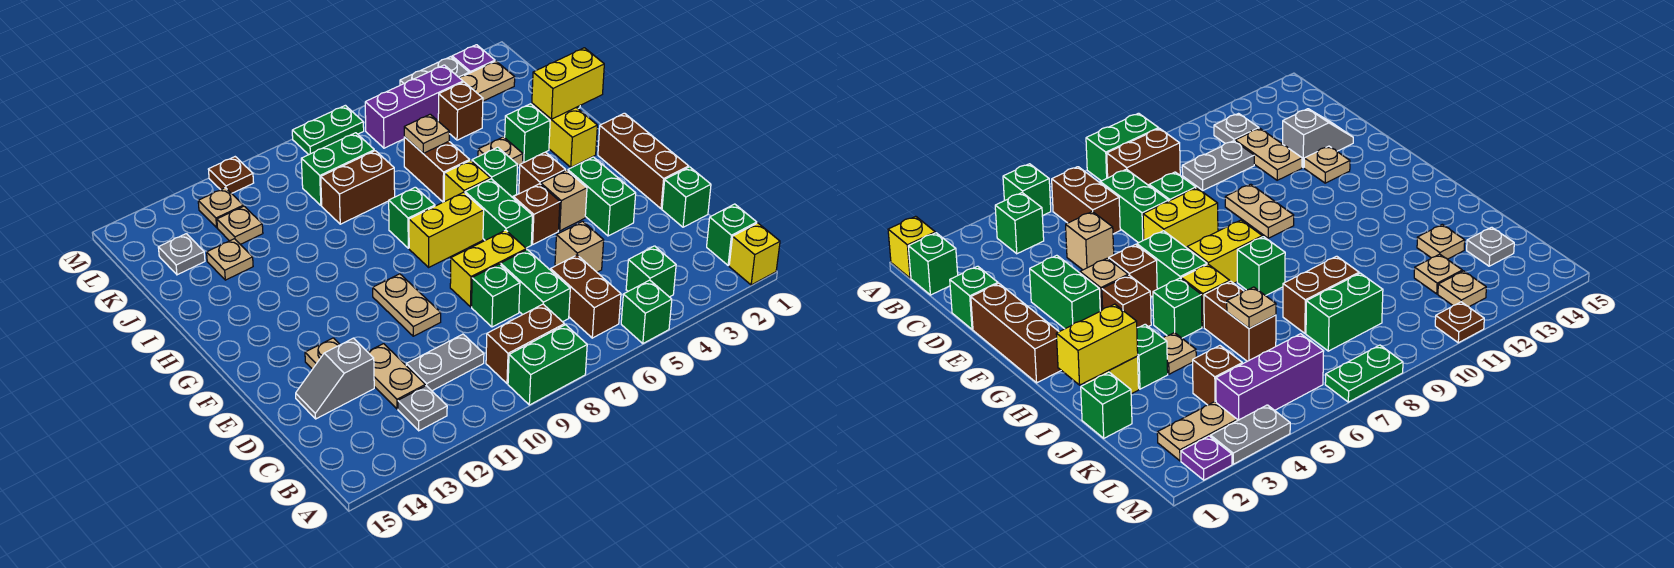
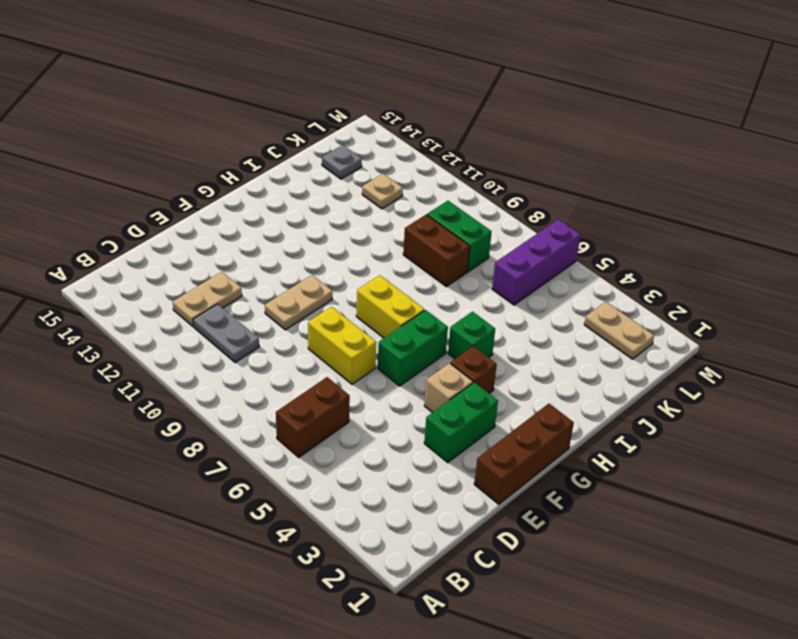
purple 1x3 brick [492,219,580,305] -> purple 1x3 brick turned to [365,65,463,148]
none -> yellow 1x1 brick [729,223,780,285]
none -> green 1x1 brick [621,280,672,344]
none -> green 1x2 brick [508,325,587,405]
none -> green 1x1 brick [707,204,757,265]

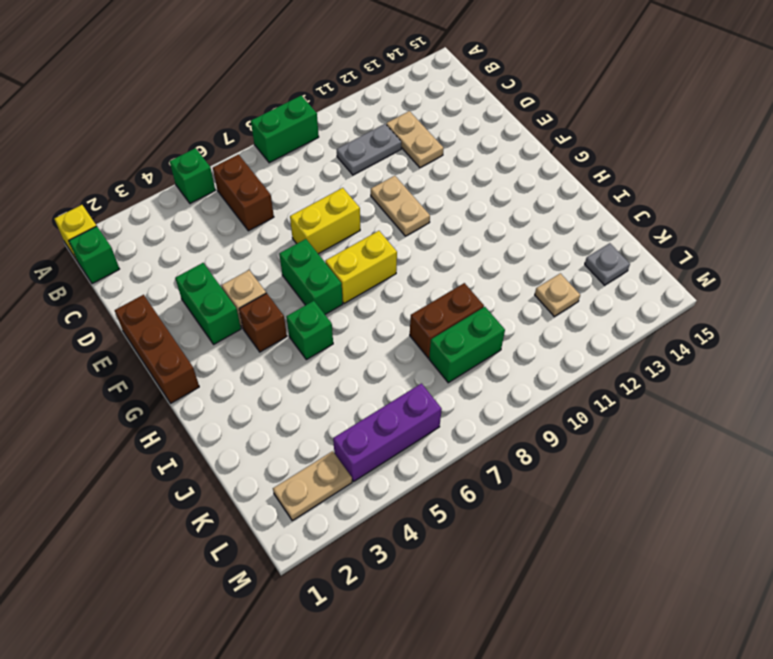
none -> green 1x1 brick [626,246,676,297]
none -> brown 1x2 brick [486,304,564,384]
none -> grey 1x1 plate [398,386,447,431]
none -> green 1x2 brick [501,250,570,322]

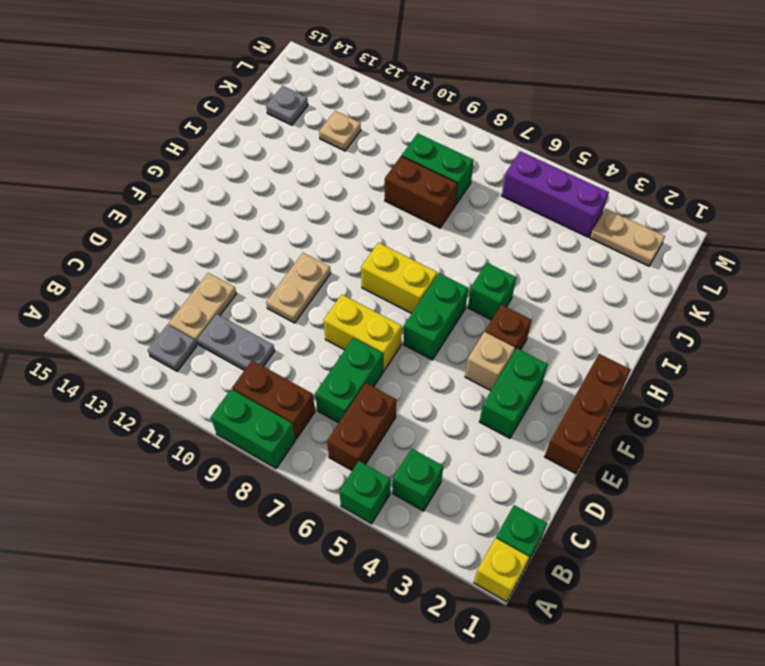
none -> green 1x1 brick [662,167,711,227]
none -> tan 1x1 brick [555,221,604,272]
none -> green 1x1 brick [472,264,520,327]
none -> grey 1x2 slope [296,338,374,419]

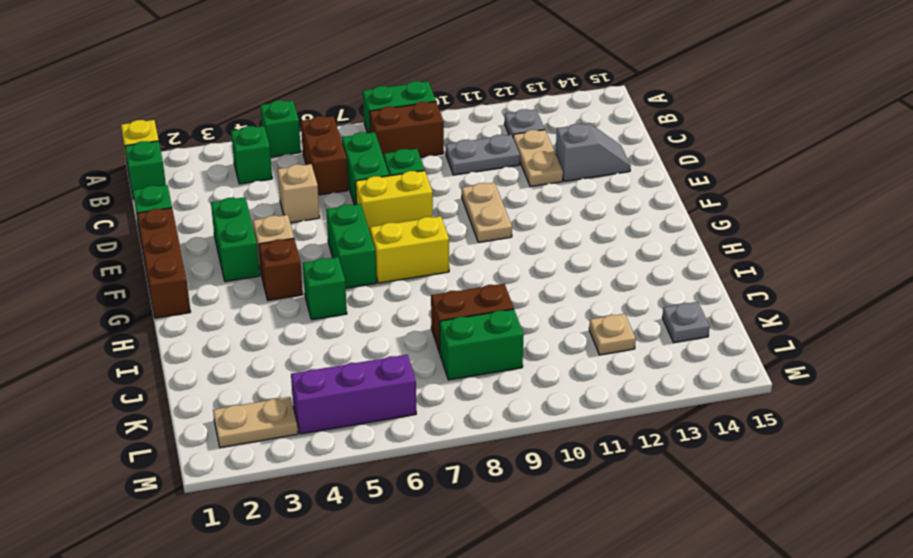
none -> tan 1x1 plate [305,338,340,369]
none -> brown 1x1 brick [514,184,560,244]
none -> yellow 1x2 brick [532,103,597,167]
none -> yellow 1x1 brick [444,161,490,202]

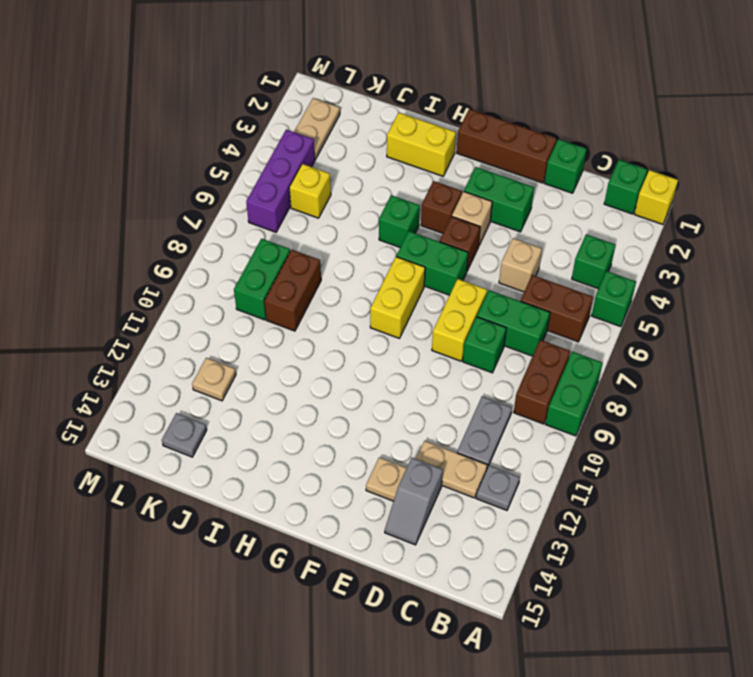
yellow 1x1 brick [289,164,331,218] -> yellow 1x1 brick moved to [444,161,490,202]
none -> tan 1x2 plate [373,274,441,336]
none -> green 1x1 brick [389,187,435,248]
none -> green 1x1 brick [505,104,550,163]
none -> tan 1x1 plate [478,137,523,166]

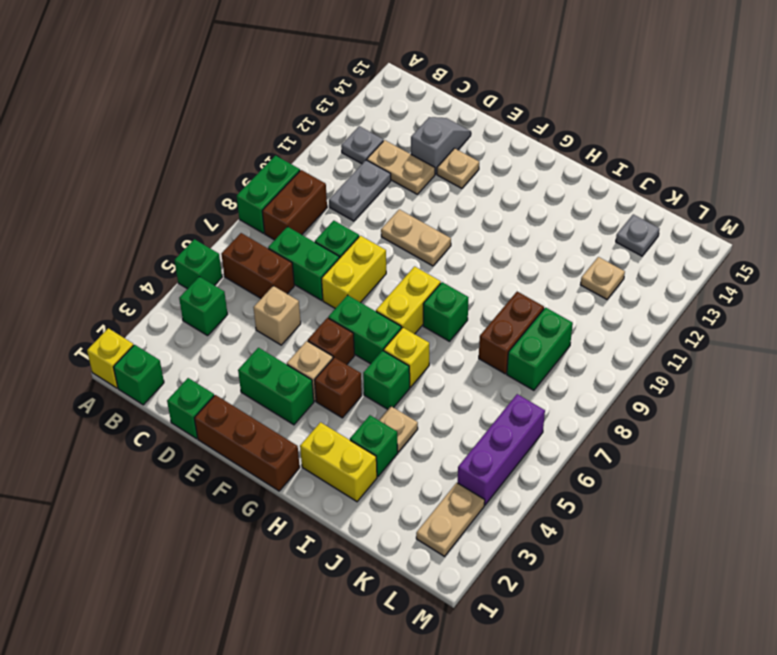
none -> brown 1x2 brick [404,137,470,202]
none -> green 1x1 brick [1081,372,1132,438]
none -> tan 1x1 plate [207,239,253,280]
none -> brown 1x1 brick [438,82,483,140]

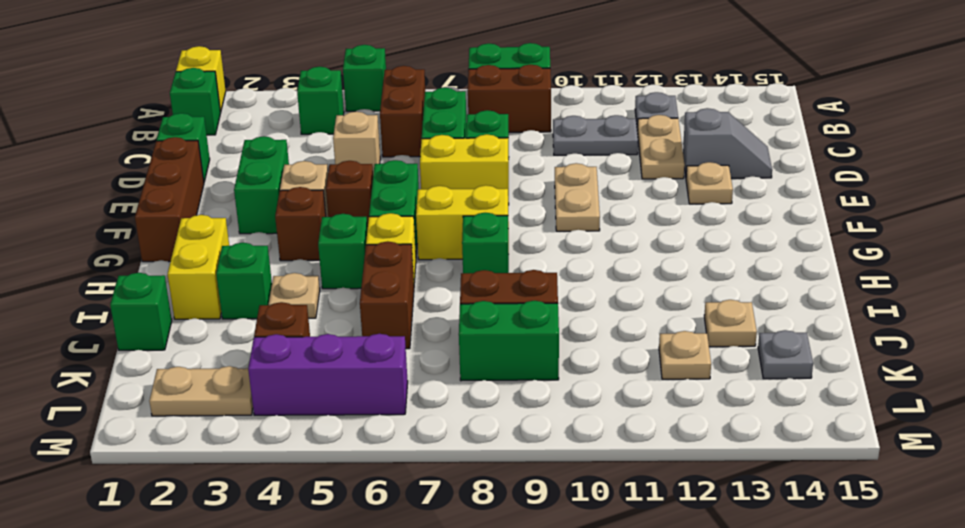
none -> tan 1x1 plate [198,188,243,228]
none -> purple 1x1 plate [452,45,495,73]
none -> grey 1x2 plate [400,57,469,85]
none -> green 1x2 plate [292,105,364,155]

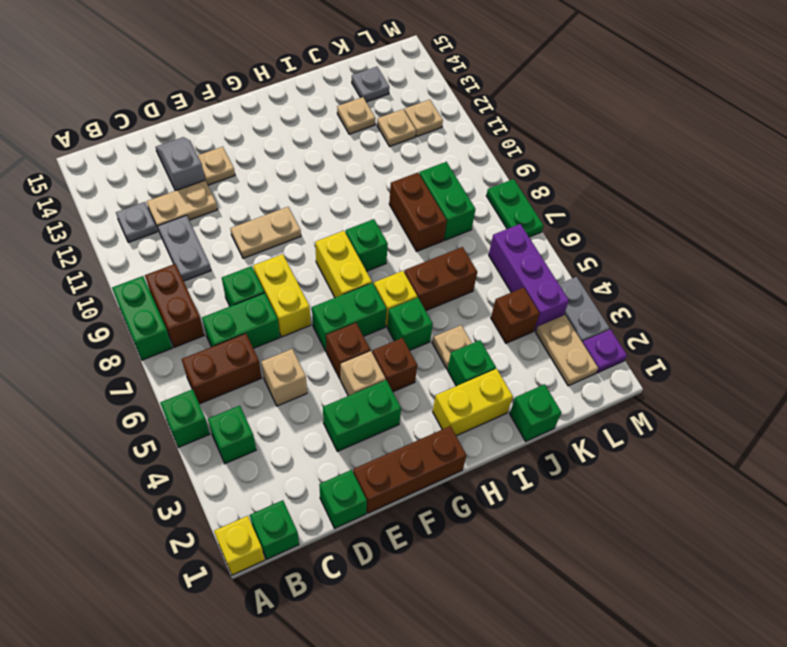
none -> brown 1x1 plate [208,157,254,193]
none -> yellow 1x2 brick [532,48,604,119]
none -> tan 1x1 plate [404,114,449,153]

